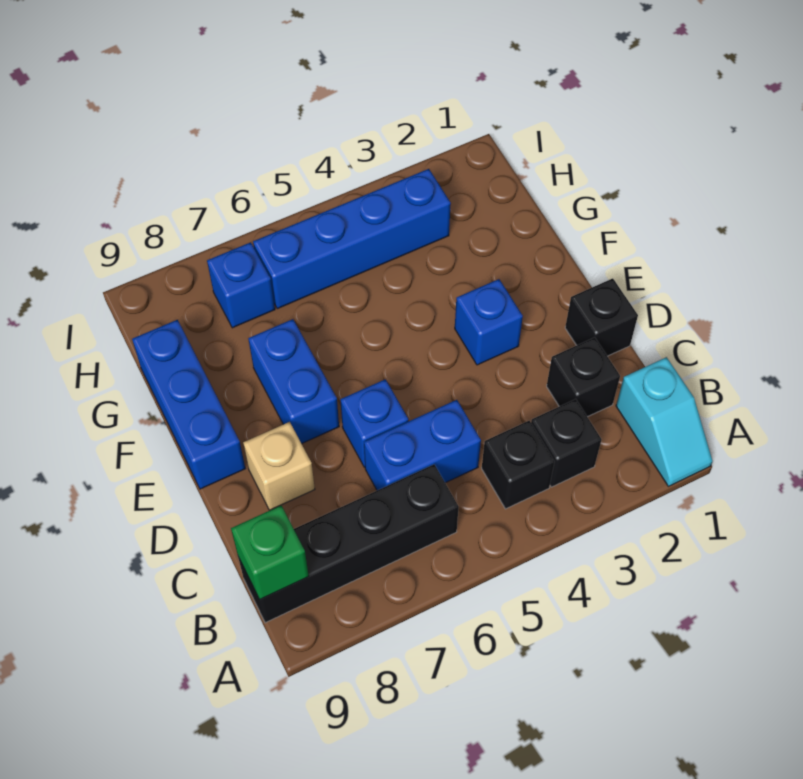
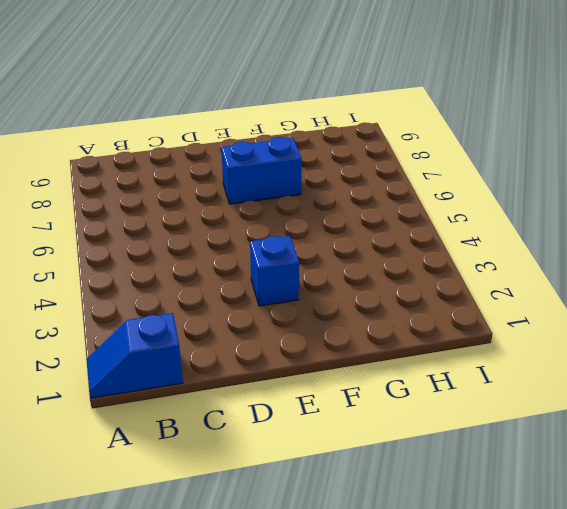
blue 1x2 slope [87,313,183,398] -> cyan 1x2 slope [616,357,712,486]
none -> black 1x1 brick [531,399,601,487]
none -> black 1x1 brick [482,421,555,509]
none -> black 1x4 brick [238,465,459,623]

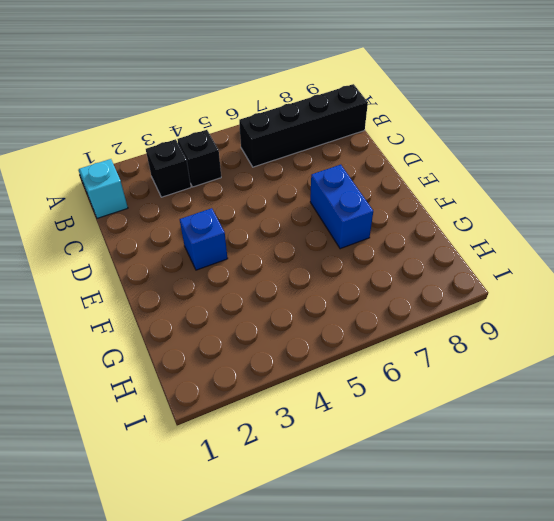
none -> black 1x1 brick [547,337,620,417]
none -> blue 1x2 brick [364,400,481,490]
none -> black 1x1 brick [565,278,638,356]

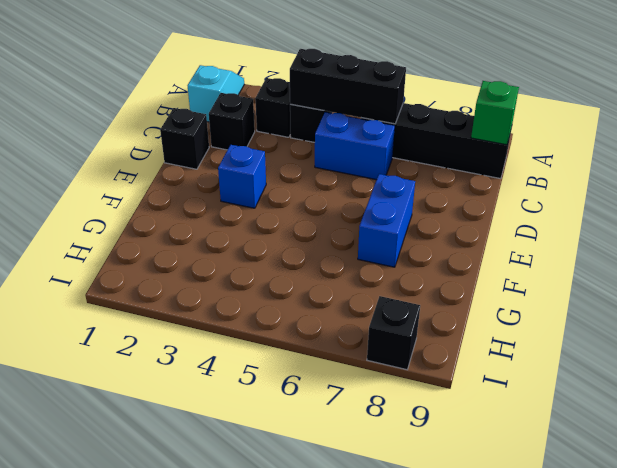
black 1x3 brick [290,49,406,124] -> none
black 1x1 brick [367,296,420,370] -> none
none -> blue 1x1 brick [340,379,408,467]
none -> tan 1x1 brick [243,422,315,510]
none -> blue 1x3 brick [132,320,245,489]

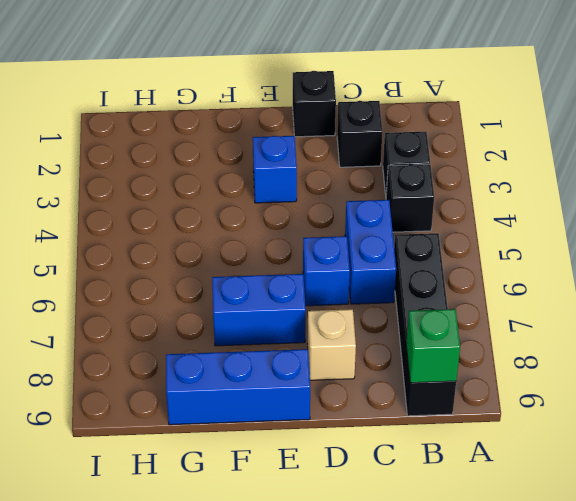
none -> cyan 1x2 slope [616,357,712,486]
none -> blue 1x4 brick [253,169,451,309]
none -> blue 1x1 brick [207,242,275,328]

